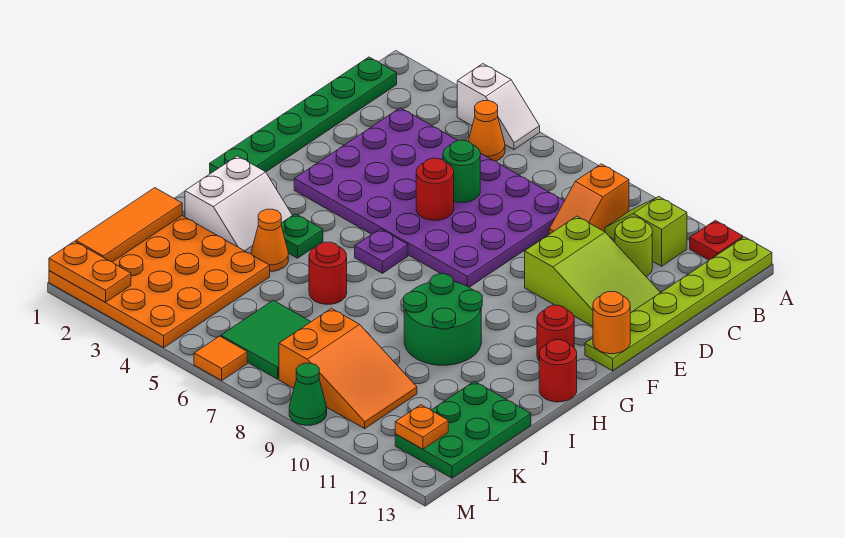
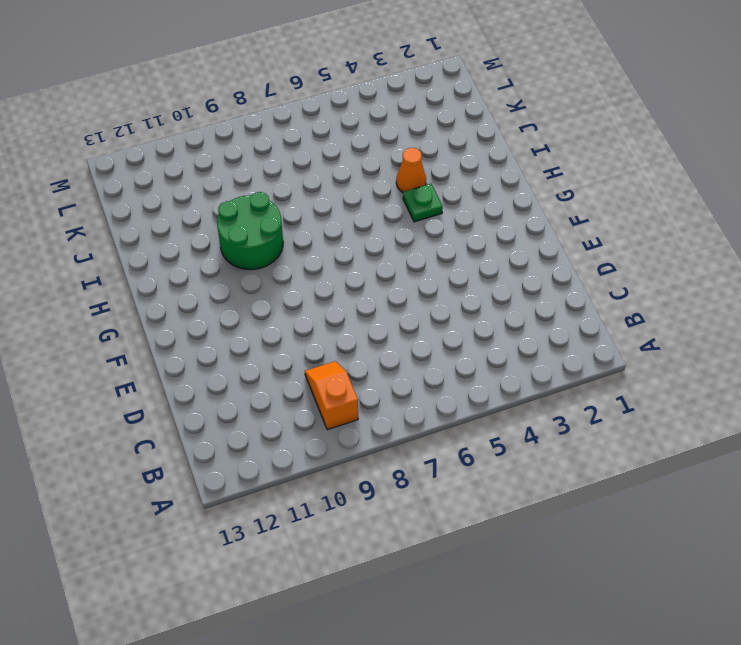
none -> white 1x2 slope [457,64,540,149]
none -> red 1x1 plate [690,220,743,260]
none -> lime 1x6 plate [585,237,772,371]
none -> green 1x6 plate [210,57,397,174]

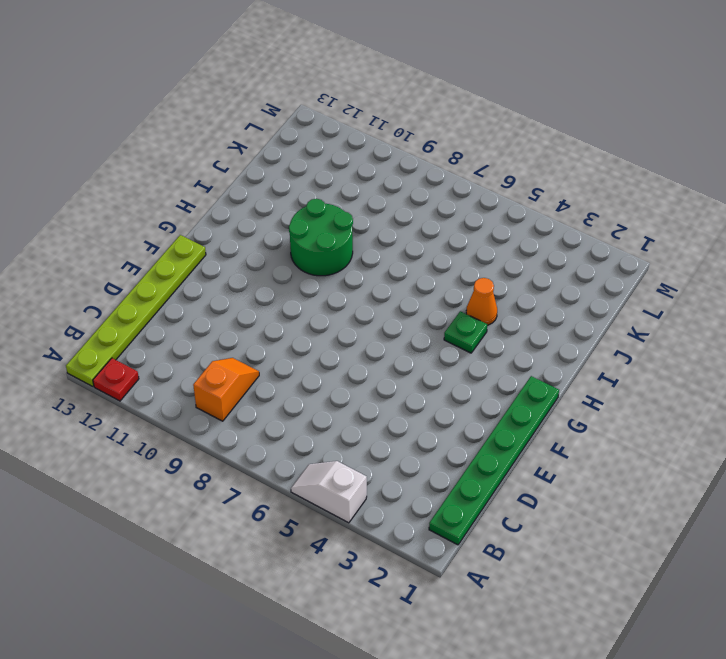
none -> orange 1x1 cone [468,101,505,161]
none -> lime 1x2 slope [605,197,687,266]
none -> purple 4x6 plate [294,108,564,287]
none -> lime 1x1 round brick [615,217,652,276]

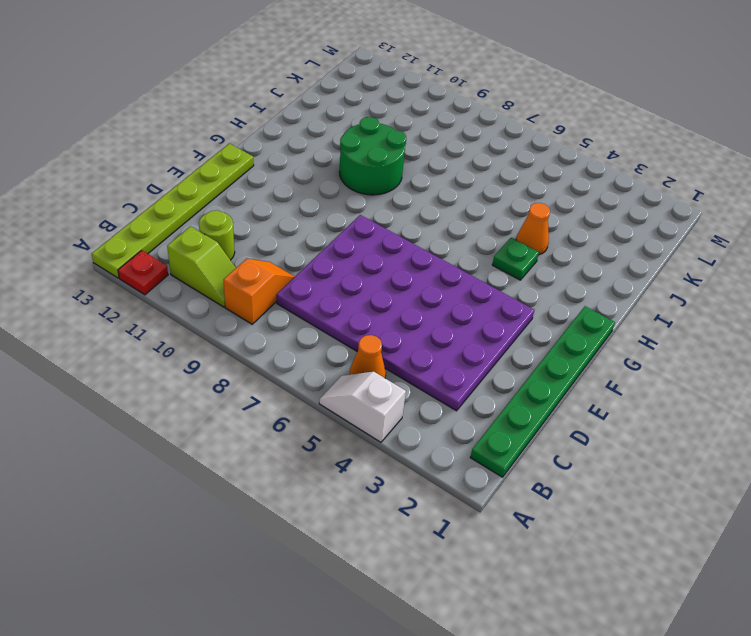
none -> lime 2x3 slope [525,216,660,327]
none -> purple 1x1 plate [355,229,408,273]
none -> red 1x1 round brick [537,305,574,360]
none -> white 2x2 slope [185,156,292,254]

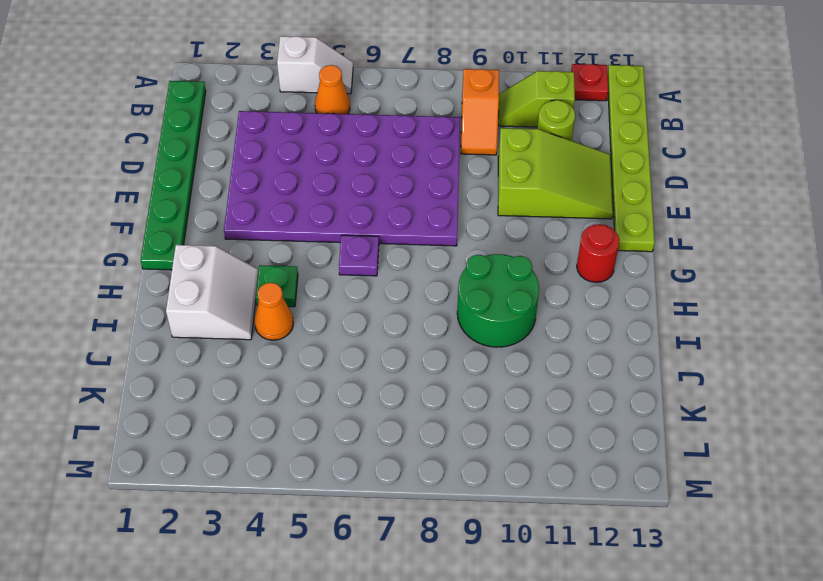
none -> red 1x1 round brick [539,340,577,402]
none -> red 1x1 round brick [309,242,347,304]
none -> orange 4x4 plate [49,216,270,348]
none -> green 2x3 plate [395,381,531,478]

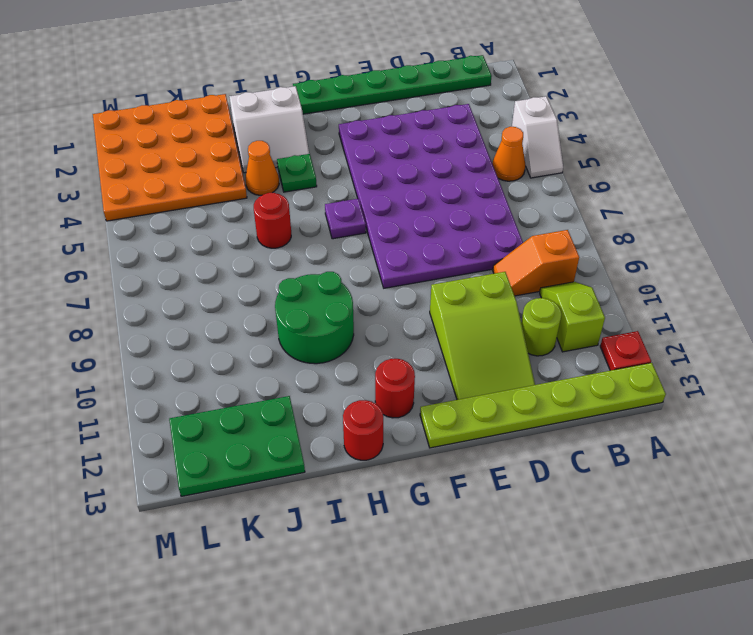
none -> green 2x2 tile [221,300,311,379]
none -> orange 2x3 slope [279,308,417,429]
none -> orange 1x1 tile [194,336,247,380]
none -> green 1x1 cone [289,363,327,425]

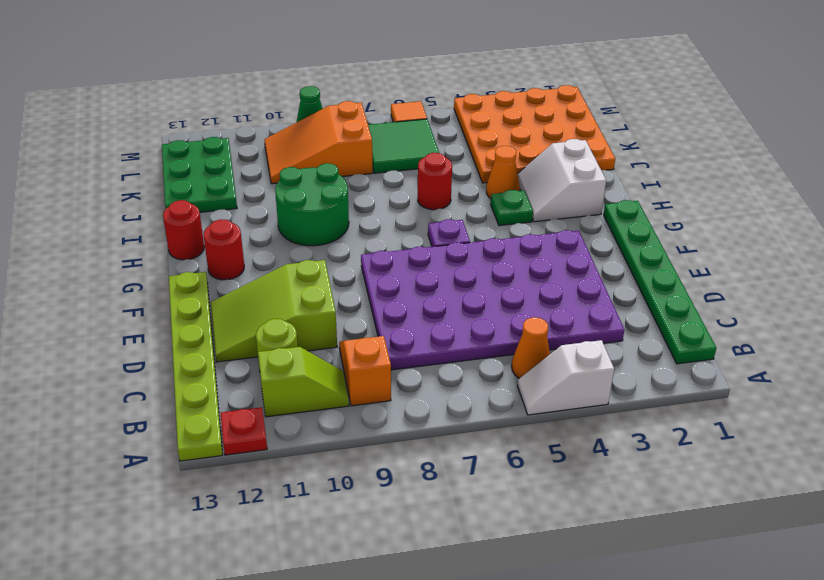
none -> green 1x1 round brick [443,140,480,203]
none -> red 1x1 round brick [416,158,454,220]
none -> orange 1x1 round brick [593,291,630,354]
none -> orange 1x3 tile [76,188,182,262]

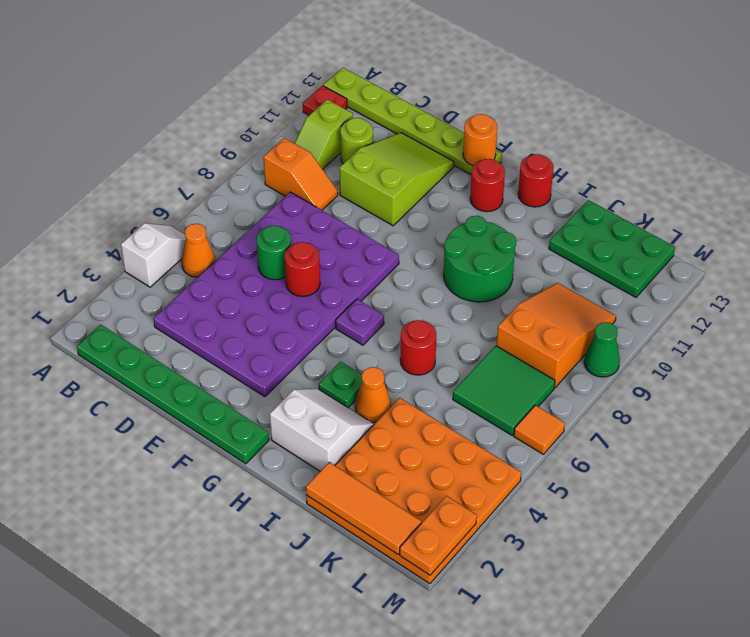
none -> orange 1x1 plate [395,405,448,449]

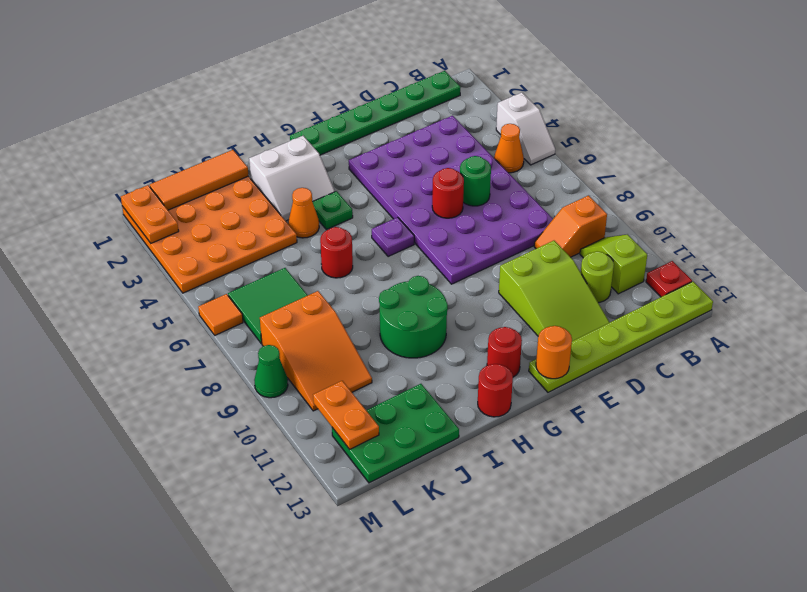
orange 1x2 plate [313,381,379,449] -> orange 1x1 plate [395,405,448,449]

